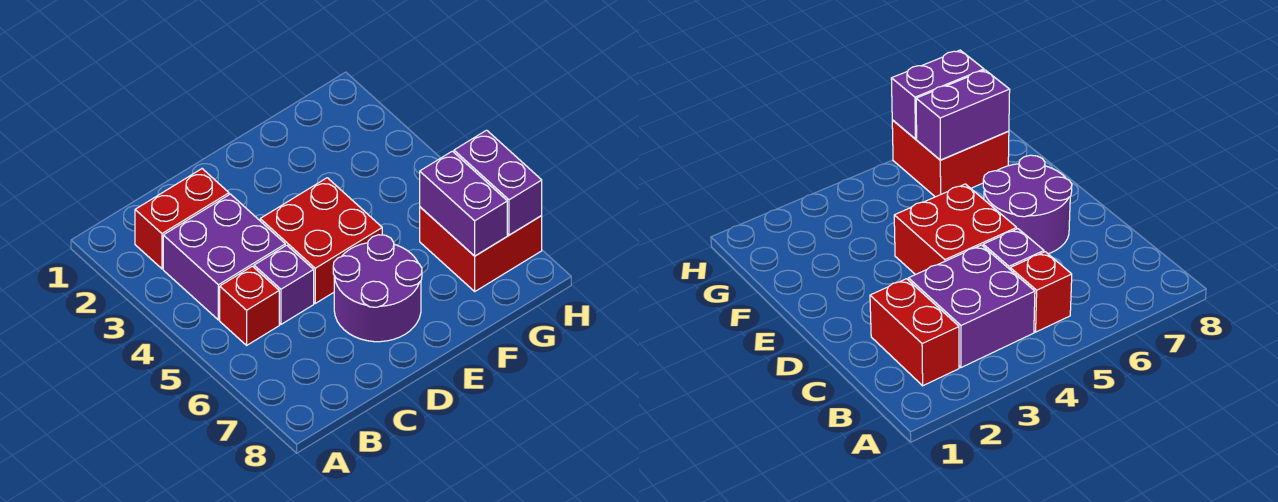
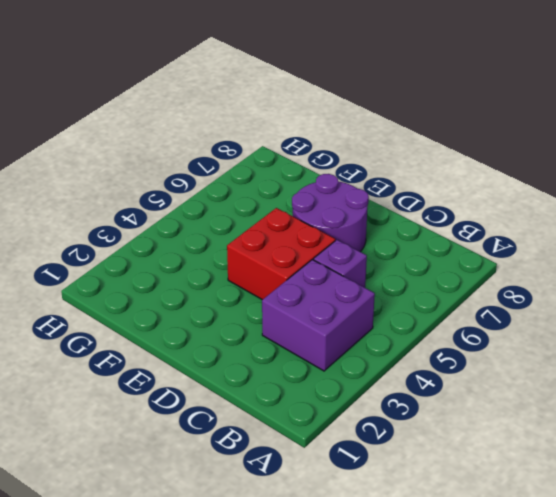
none -> red 1x2 brick [135,169,229,269]
none -> red 1x1 brick [220,266,279,345]

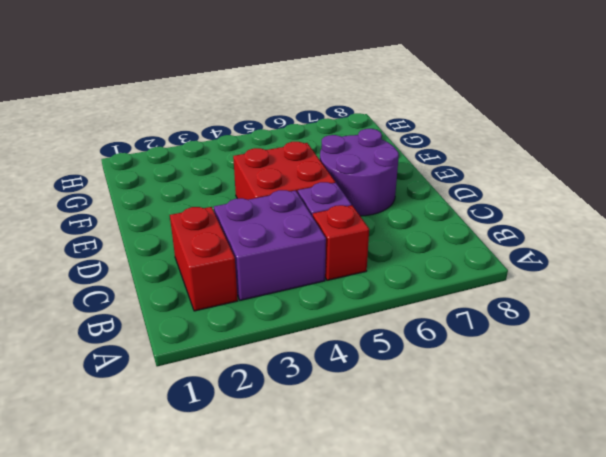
none -> red 2x2 brick [420,207,542,291]
none -> purple 1x2 brick [420,151,507,256]

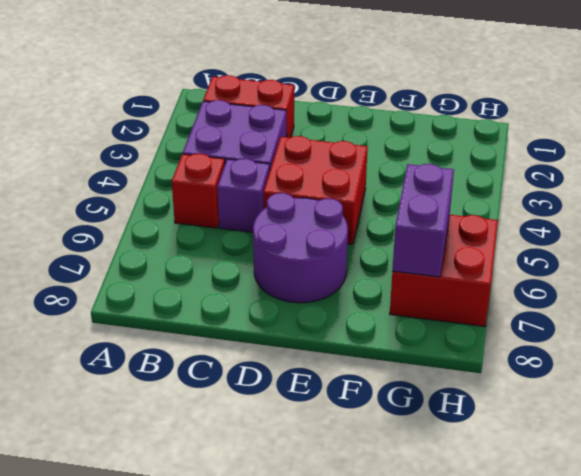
none -> purple 1x2 brick [454,130,542,235]

